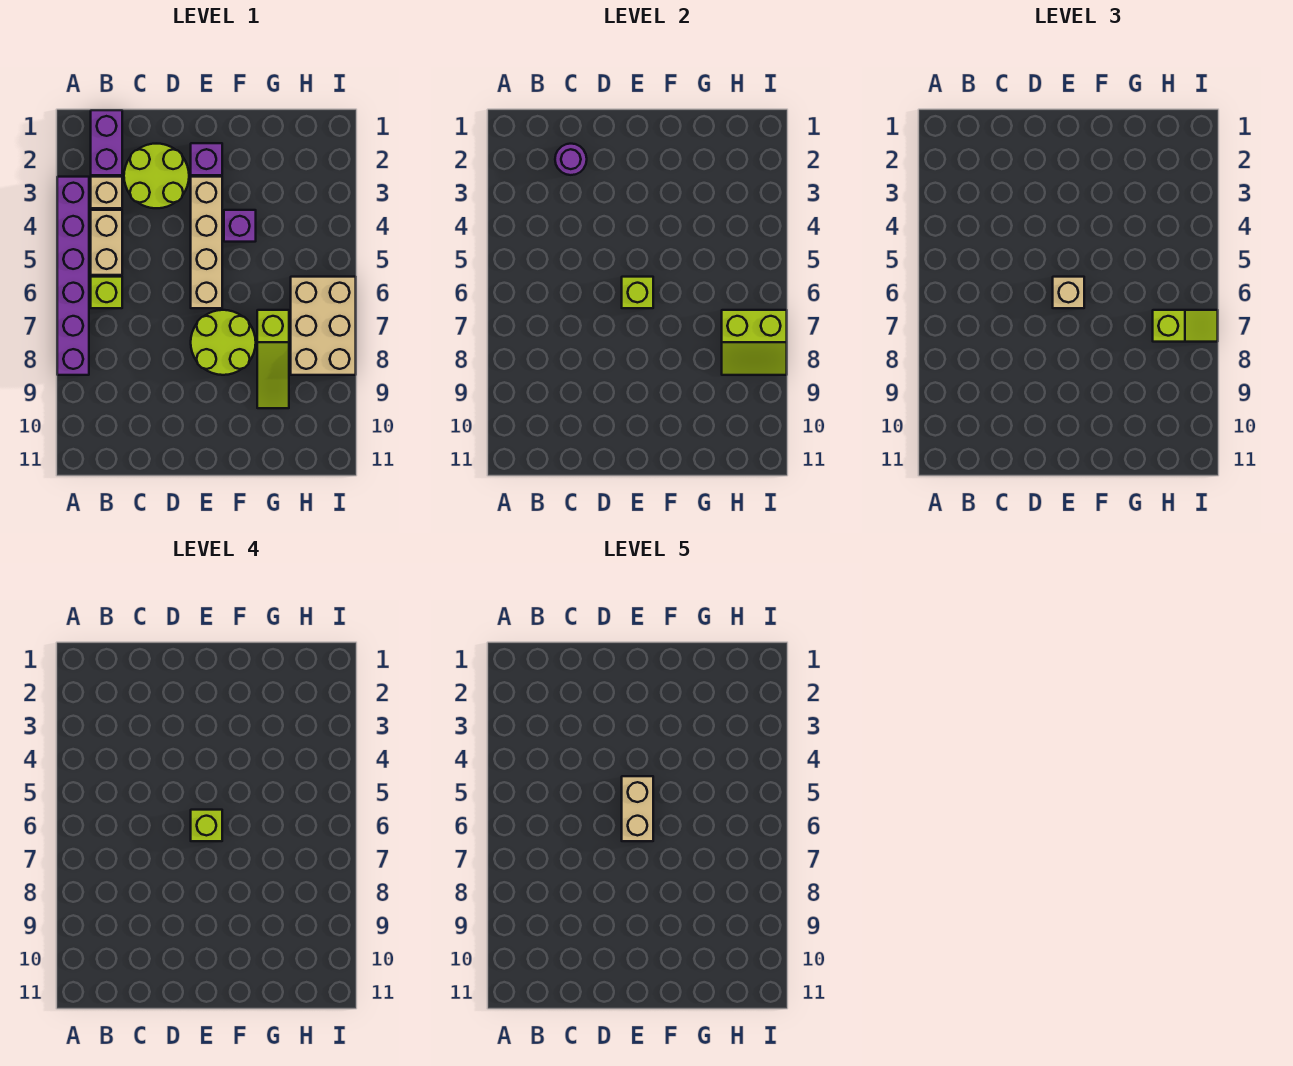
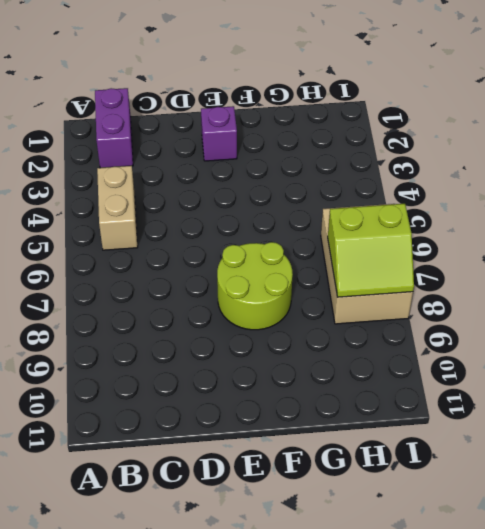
none -> purple 1x6 brick [57,177,89,375]
none -> tan 1x1 brick [91,177,122,208]
none -> lime 1x1 brick [91,277,122,308]

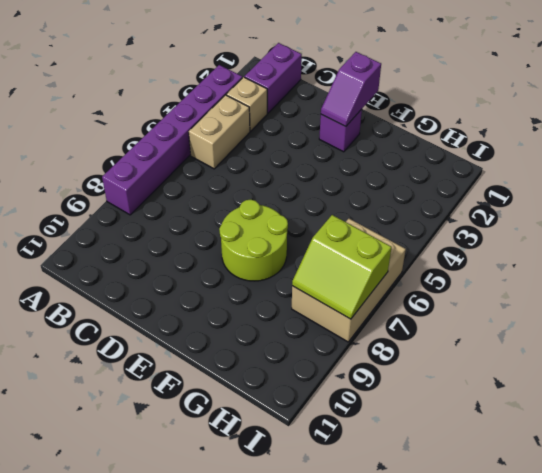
purple 1x2 slope [321,52,381,127] -> none
none -> lime 1x1 brick [91,277,122,308]
none -> lime 2x2 round brick [124,144,189,208]
none -> tan 1x4 brick [191,177,222,308]

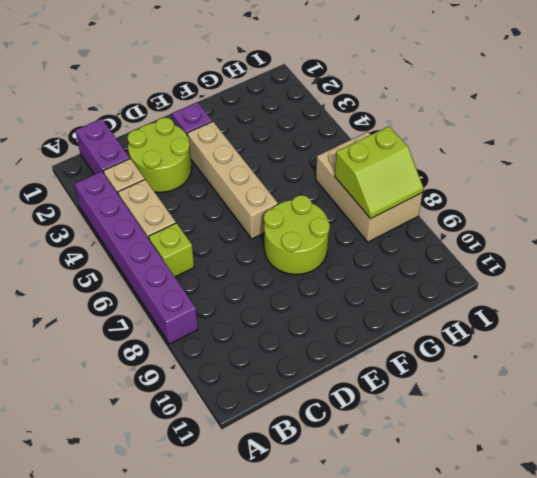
none -> purple 1x1 brick [224,210,256,242]
none -> lime 1x3 slope [257,310,289,408]
none -> purple 1x1 round brick [555,144,587,175]

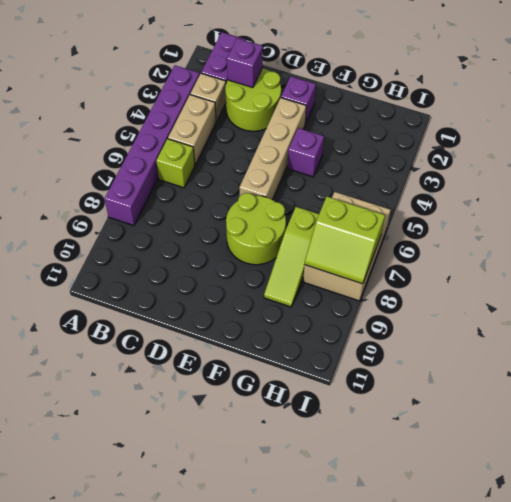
purple 1x1 brick [227,38,263,88] -> purple 1x1 round brick [555,144,587,175]
none -> lime 1x1 brick [622,277,653,308]
none -> tan 1x1 brick [1053,277,1084,308]
none -> lime 1x2 slope [1153,310,1218,342]

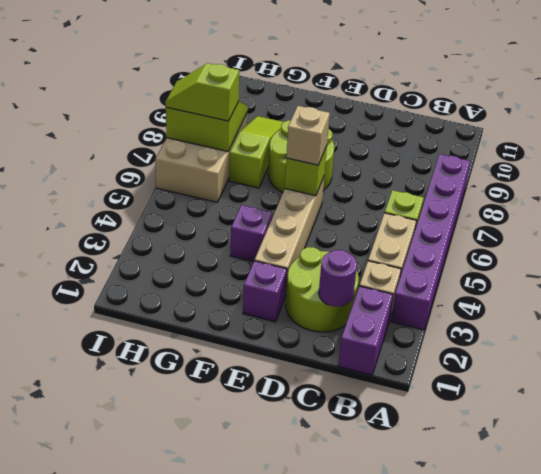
none -> lime 1x1 brick [191,810,222,841]
none -> tan 1x2 brick [622,776,653,841]

